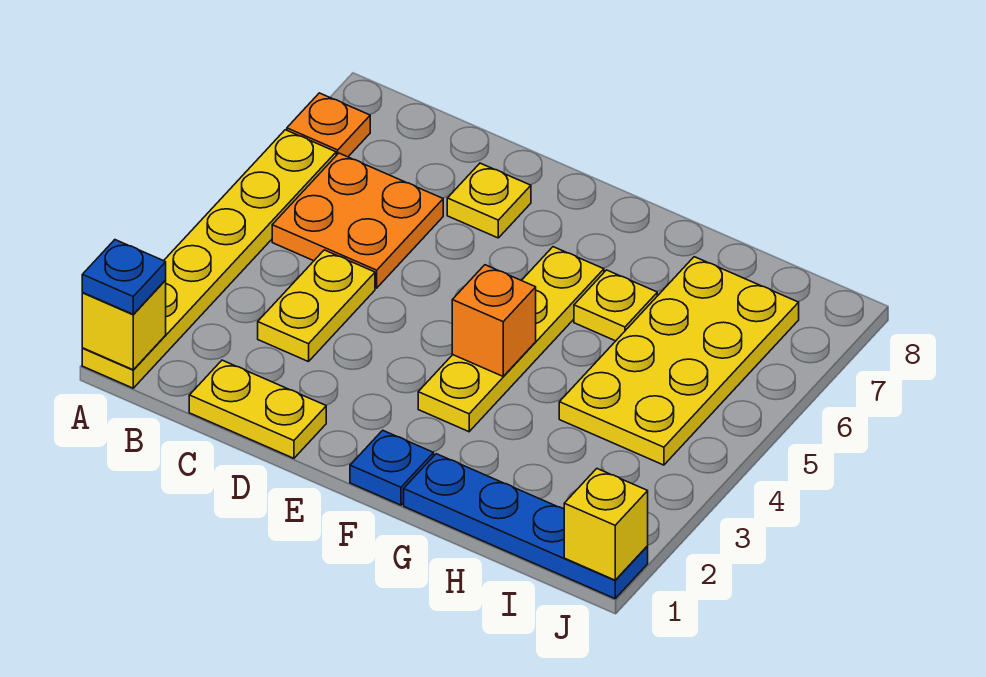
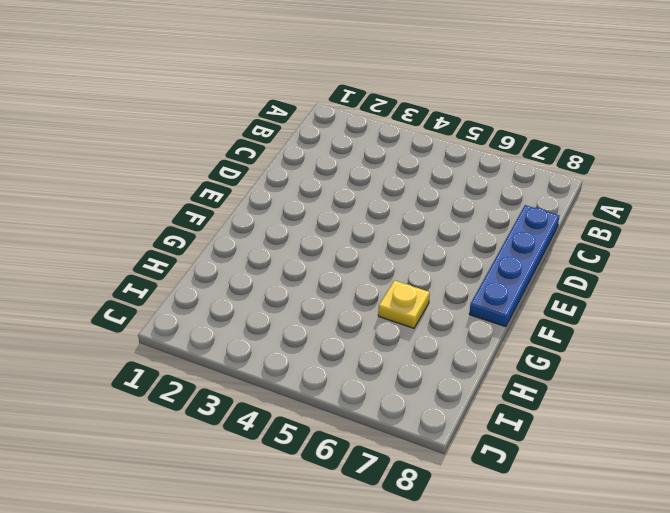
blue 1x4 plate [469,205,559,327] -> blue 1x4 plate moved to [404,454,648,599]
none -> yellow 1x6 plate [82,130,336,388]
none -> orange 1x1 plate [287,93,370,157]
none -> orange 2x2 plate [272,153,443,288]

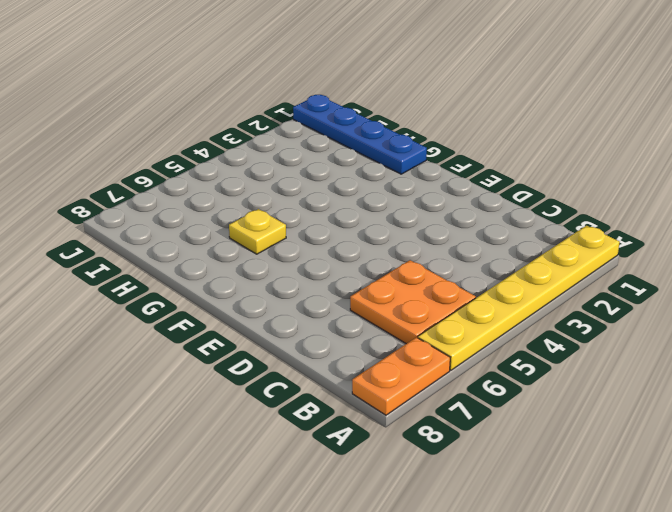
orange 1x2 plate [352,337,450,415] -> orange 1x1 plate [287,93,370,157]
none -> yellow 1x2 plate [189,360,326,458]
none -> yellow 1x2 plate [258,250,375,362]
none -> yellow 1x1 plate [447,163,531,238]

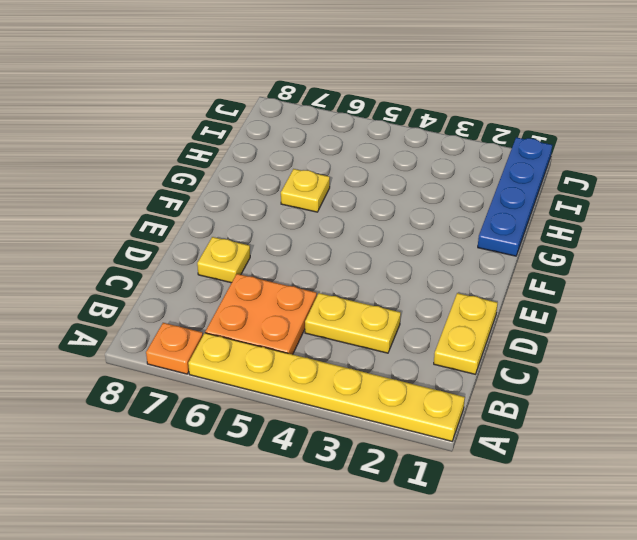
none -> blue 1x1 plate [350,430,434,505]
none -> yellow 1x4 plate [418,247,604,432]
none -> yellow 2x4 plate [559,257,799,465]

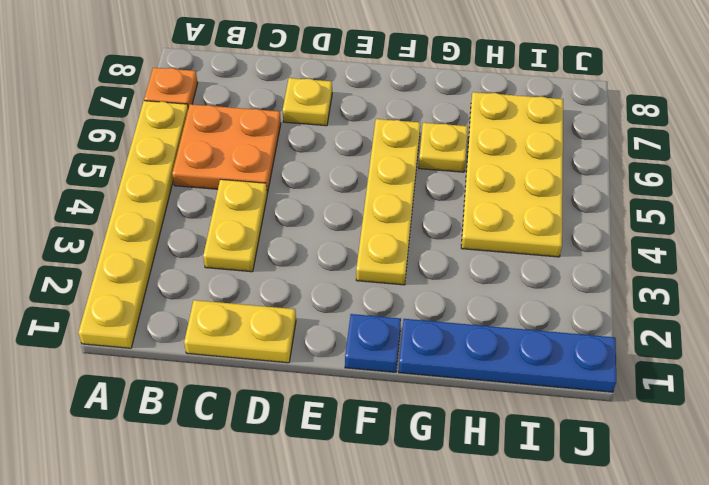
none -> yellow 1x1 brick [82,280,166,370]
none -> orange 1x1 brick [452,265,536,376]
none -> yellow 1x1 brick [564,469,648,580]

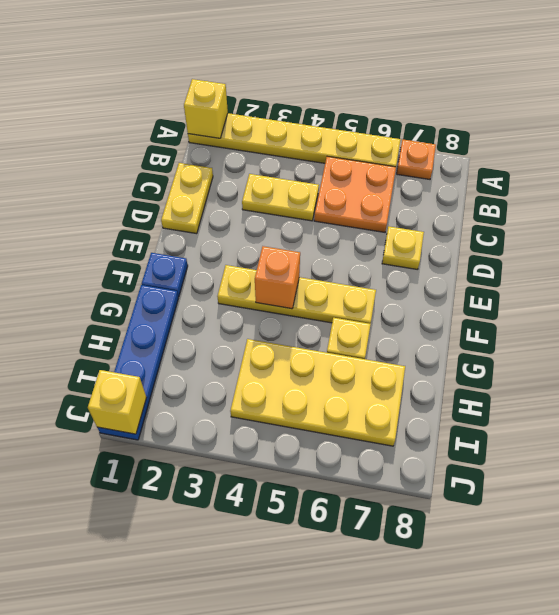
none -> blue 1x1 plate [82,240,166,314]

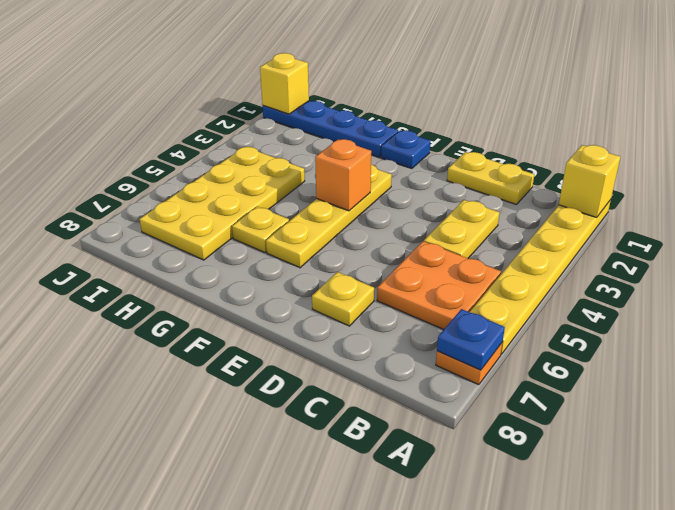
blue 1x1 plate [437,309,505,370] -> blue 1x1 plate moved to [82,240,166,314]

